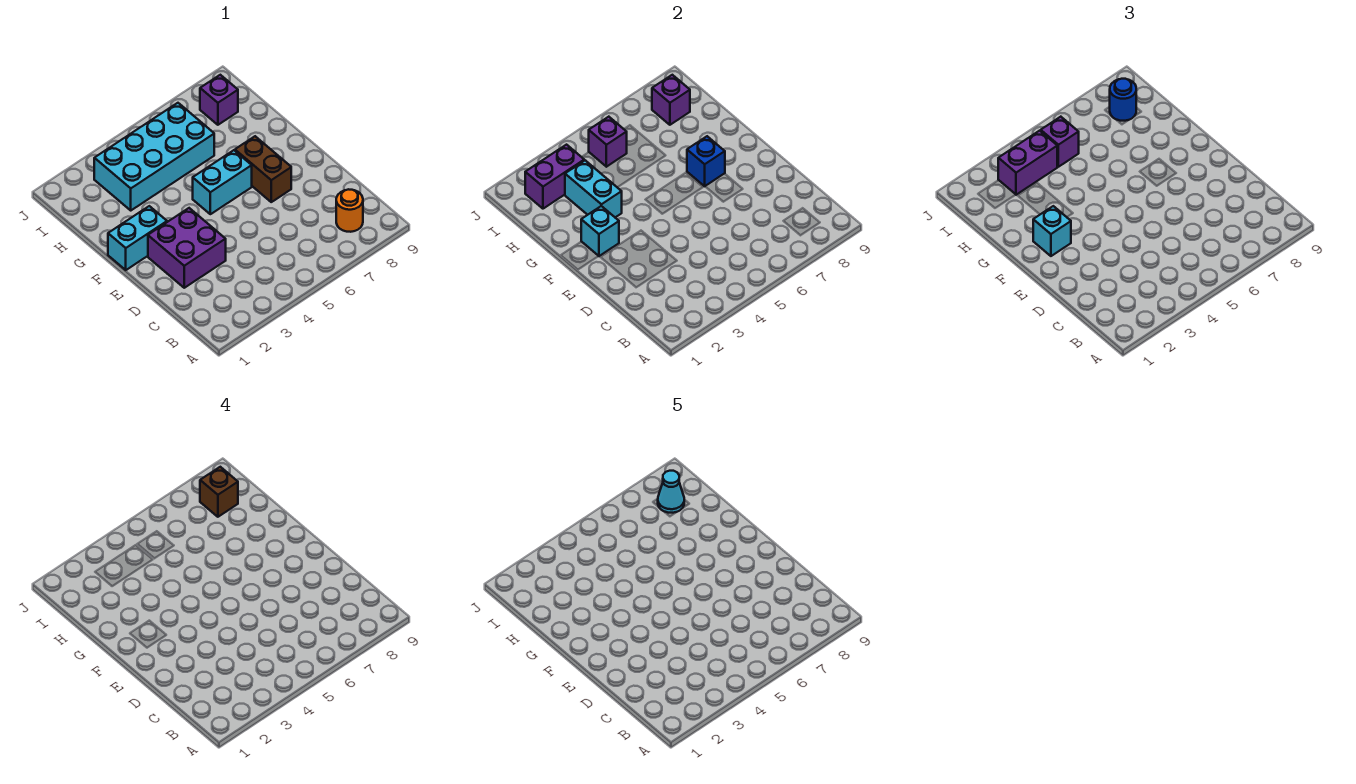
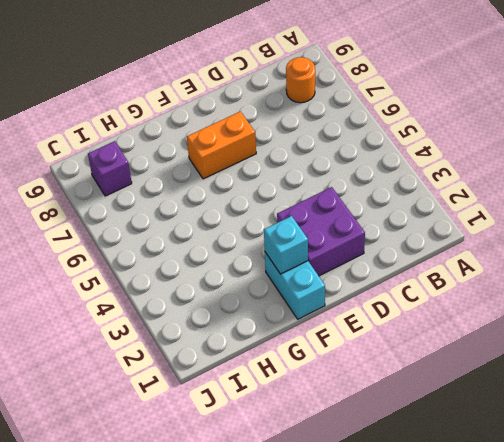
orange 1x2 brick [187,111,256,179] -> brown 1x2 brick [235,136,291,202]
none -> cyan 1x2 brick [193,150,252,214]
none -> cyan 2x4 brick [94,103,214,210]
none -> blue 1x1 brick [687,136,725,186]

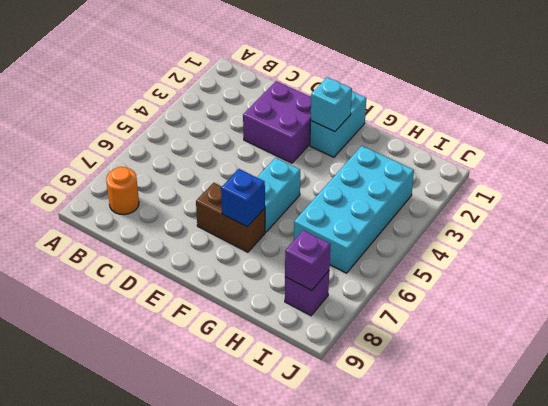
none -> cyan 1x2 brick [565,160,622,217]
none -> purple 1x2 brick [525,145,584,209]
none -> purple 1x1 brick [589,117,627,167]

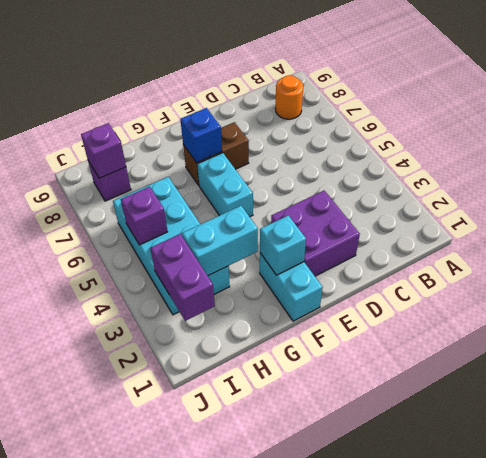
none -> cyan 1x1 brick [1033,206,1071,256]
none -> purple 1x2 brick [998,131,1057,195]
none -> purple 1x1 brick [1041,117,1079,167]

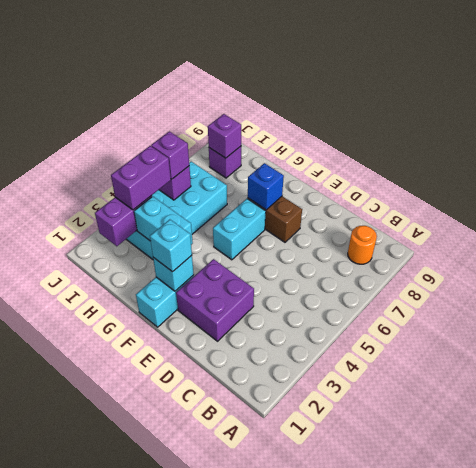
none -> blue 1x1 round brick [1110,79,1136,121]
none -> brown 1x1 brick [200,467,238,517]
none -> cyan 1x1 cone [658,471,684,513]

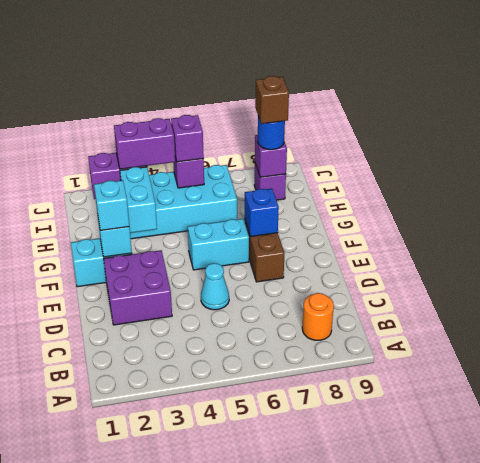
cyan 1x1 cone [201,263,229,310] -> cyan 1x1 cone moved to [658,471,684,513]

